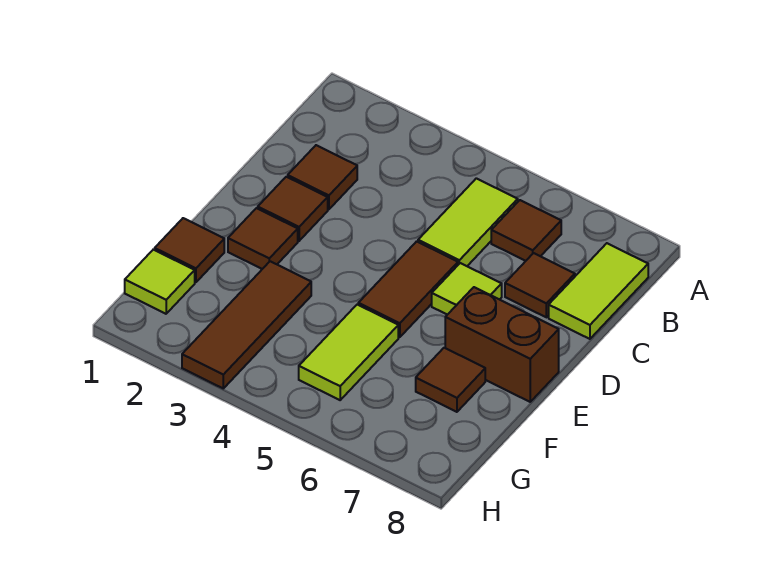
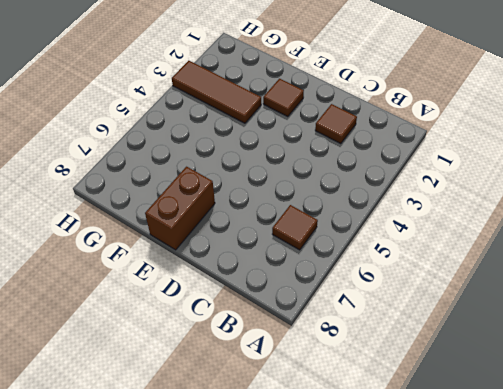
none -> lime 1x2 tile [418,178,518,266]
none -> lime 1x2 tile [549,243,648,339]
none -> brown 1x1 tile [505,253,575,317]

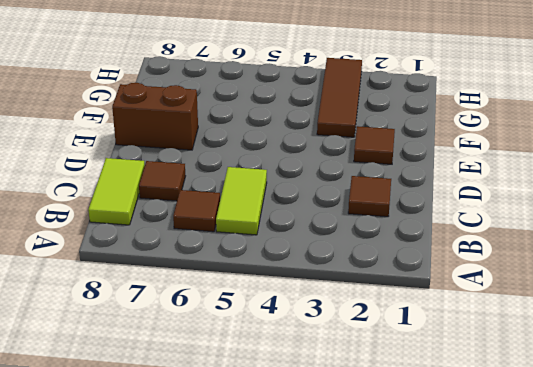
none -> brown 1x1 tile [258,177,328,241]
none -> brown 1x2 tile [358,241,458,337]
none -> lime 1x1 tile [432,263,502,315]

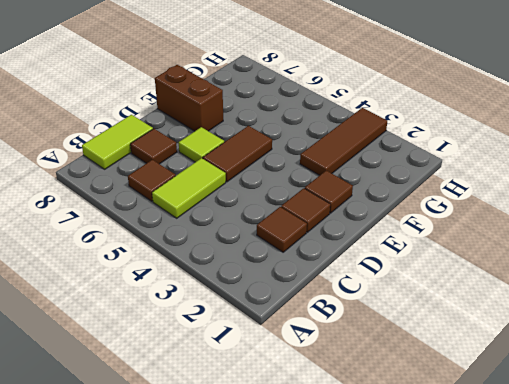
none -> brown 1x1 tile [155,218,224,282]
none -> lime 1x2 tile [299,305,398,400]
none -> brown 1x1 tile [416,348,485,412]

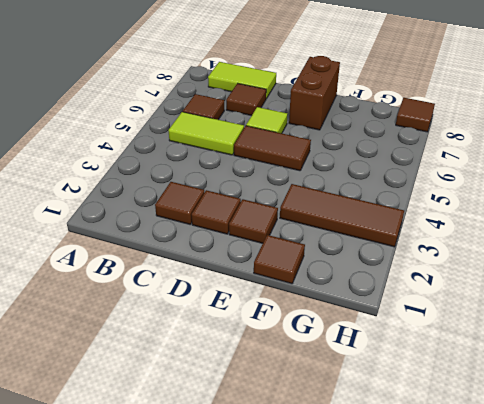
brown 1x1 tile [396,98,435,132] -> brown 1x1 tile moved to [416,348,485,412]
none -> lime 1x2 tile [299,305,398,400]
none -> lime 1x1 tile [125,250,195,314]

